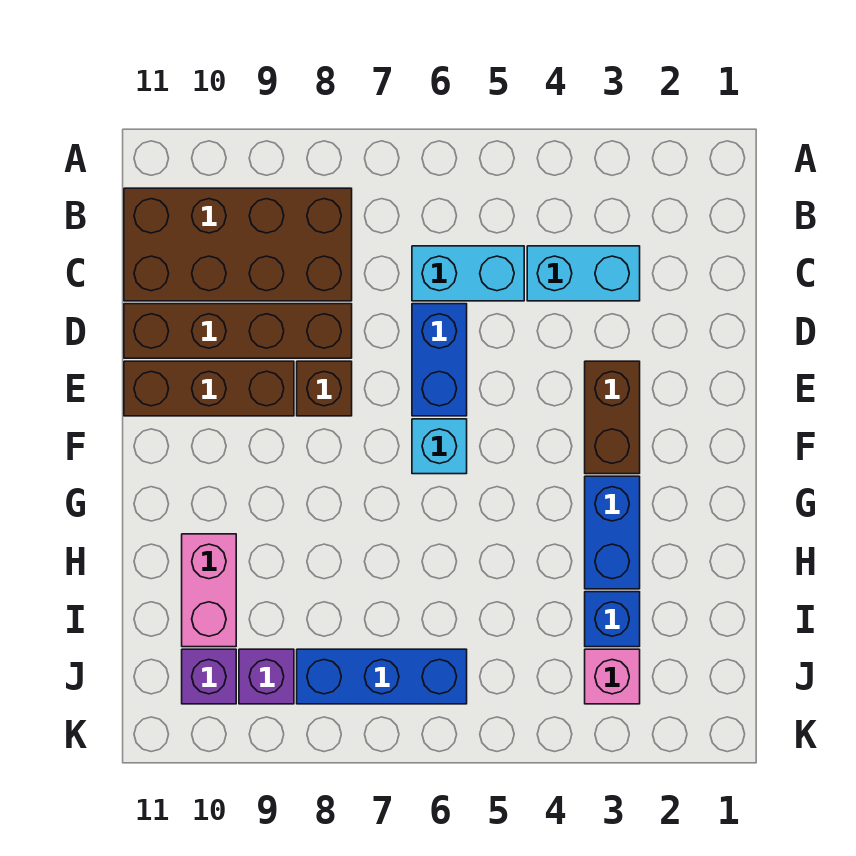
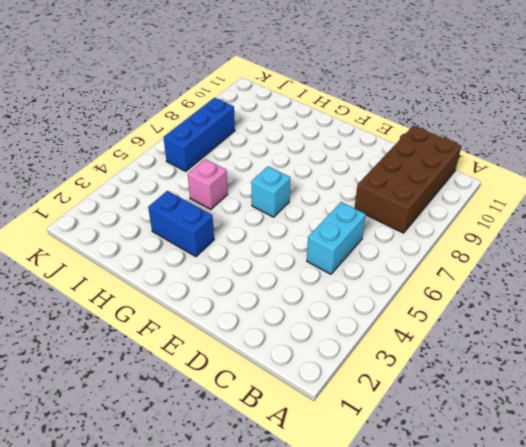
pink 1x1 brick [188,159,228,209] -> pink 1x1 brick moved to [585,649,640,704]
none -> cyan 1x2 brick [527,246,640,301]
none -> blue 1x2 brick [412,304,467,416]
none -> brown 1x4 brick [124,304,352,358]

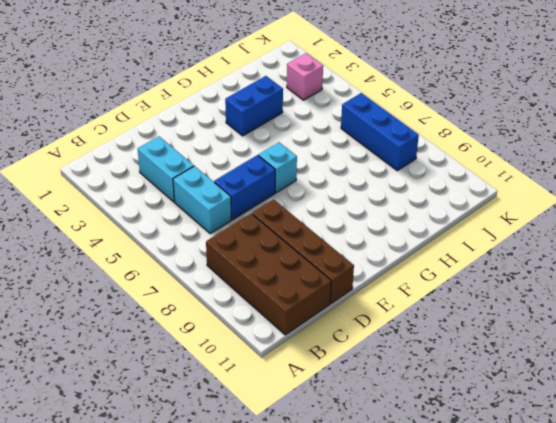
none -> brown 1x2 brick [585,361,640,474]
none -> brown 1x1 brick [297,361,352,416]
none -> brown 1x3 brick [124,361,294,416]

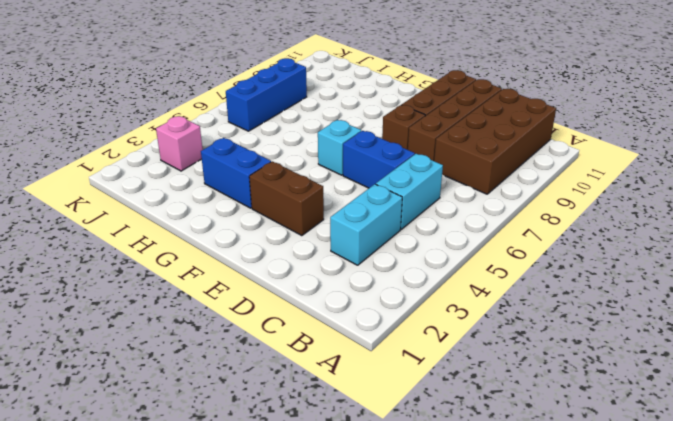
none -> pink 1x2 brick [182,534,236,647]
none -> blue 1x1 brick [585,592,640,647]
none -> purple 1x1 brick [239,649,294,704]

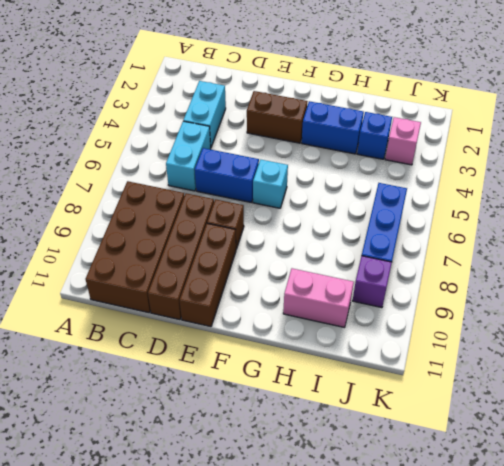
none -> purple 1x1 brick [182,649,236,704]

